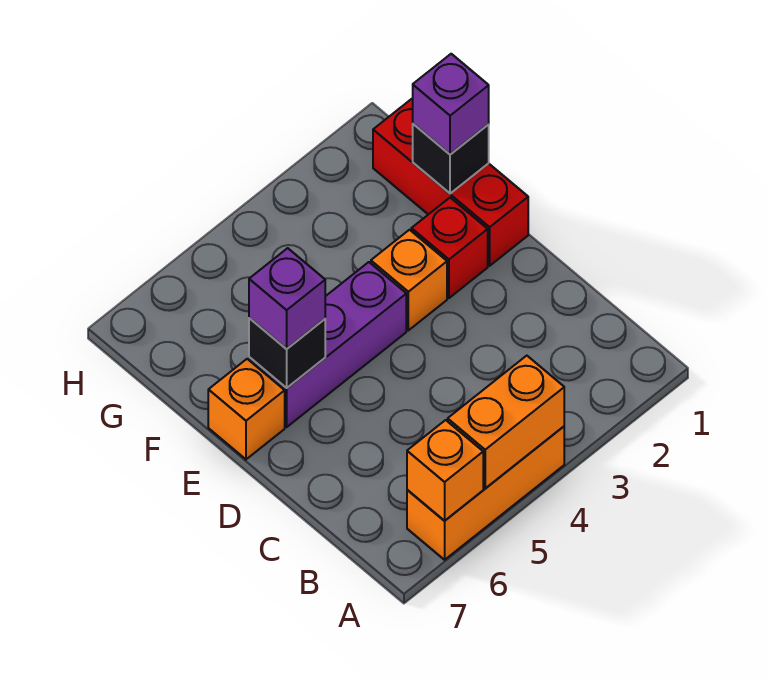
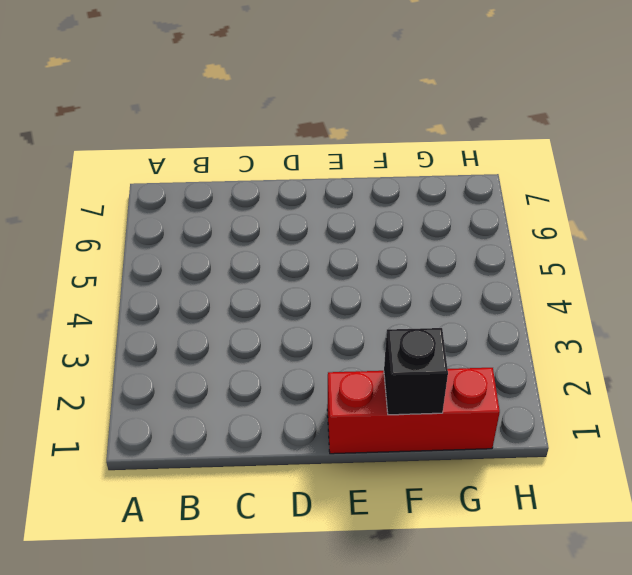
none -> orange 1x3 brick [407,426,564,560]
none -> red 1x1 brick [411,198,488,298]
none -> orange 1x1 brick [371,230,447,330]

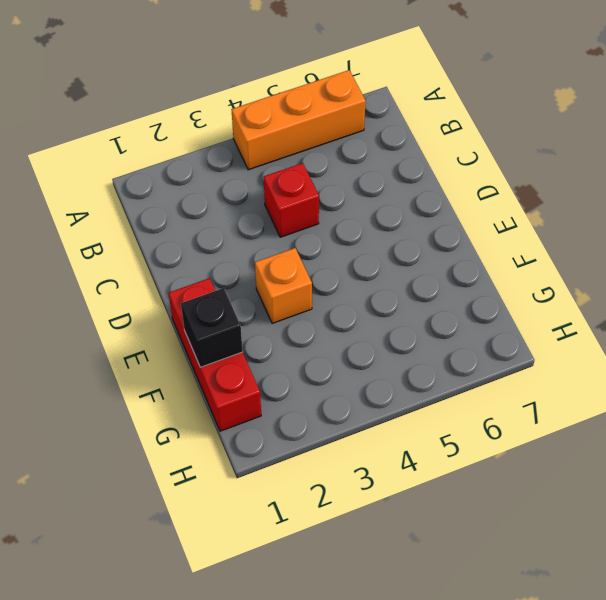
red 1x1 brick [264,163,319,237] -> red 1x1 brick moved to [411,198,488,298]
none -> purple 1x3 brick [249,262,406,427]
none -> orange 1x1 brick [208,359,285,459]
none -> orange 1x2 brick [448,356,564,488]

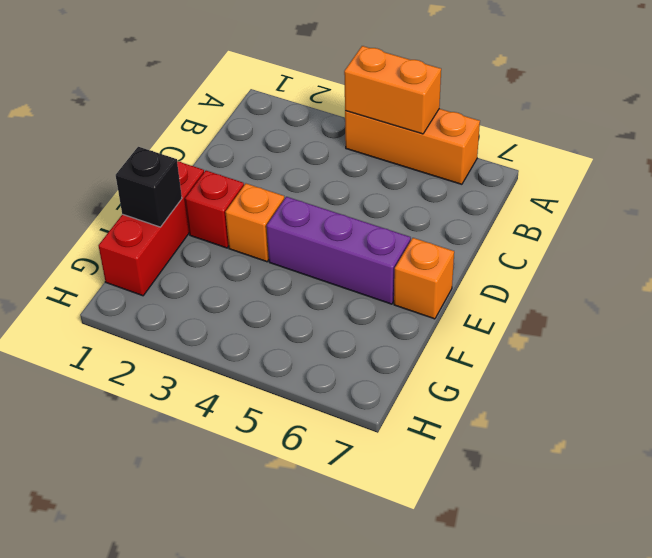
none -> orange 1x1 brick [407,420,483,521]
none -> black 1x1 brick [249,318,325,388]
none -> purple 1x1 brick [249,248,325,349]

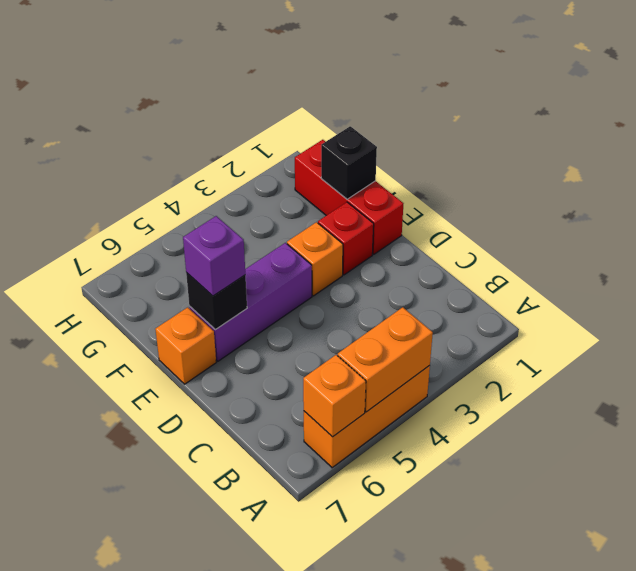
none -> purple 1x1 brick [413,54,489,154]

